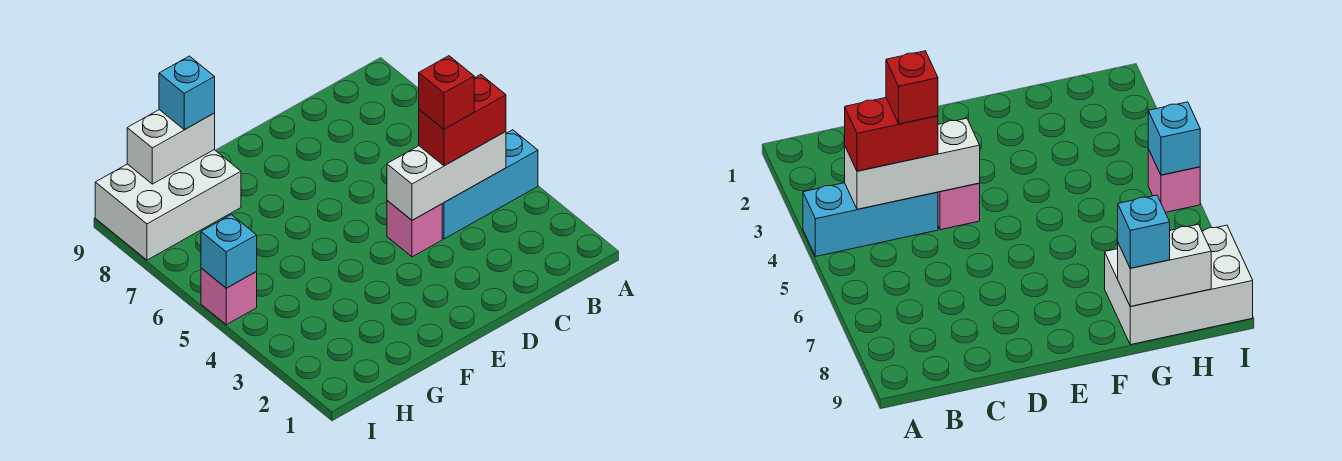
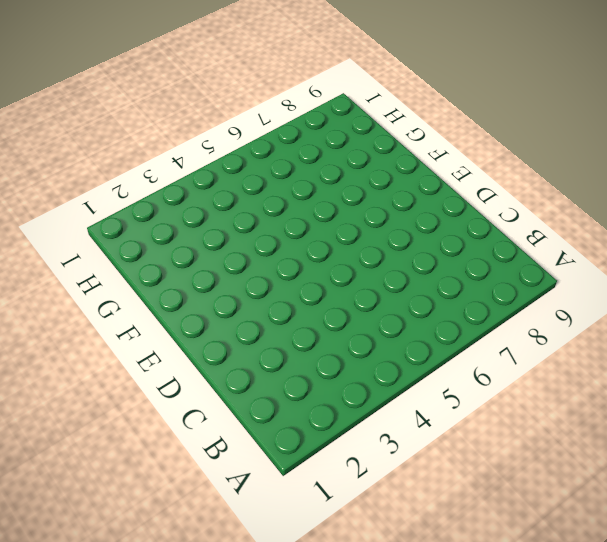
none -> cyan 1x3 brick [442,130,538,239]
none -> pink 1x1 brick [387,200,442,257]

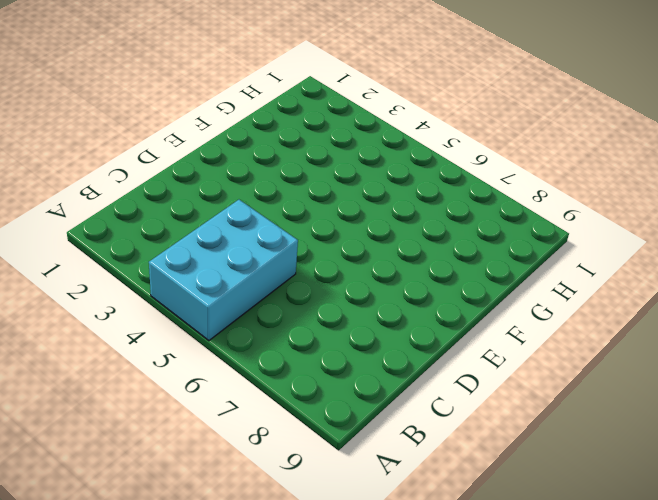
cyan 2x3 brick [149,200,298,341] -> cyan 1x3 brick [442,130,538,239]
none -> pink 1x1 brick [387,200,442,257]
none -> white 2x3 brick [95,150,241,260]

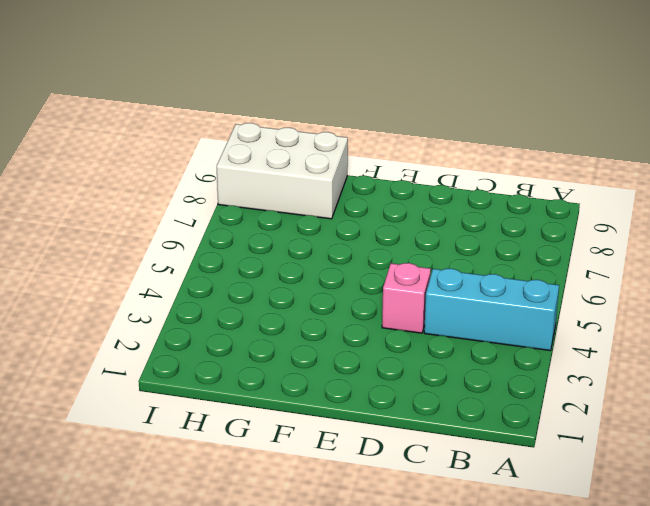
none -> pink 1x1 brick [201,268,257,325]
none -> white 1x3 brick [387,132,506,220]

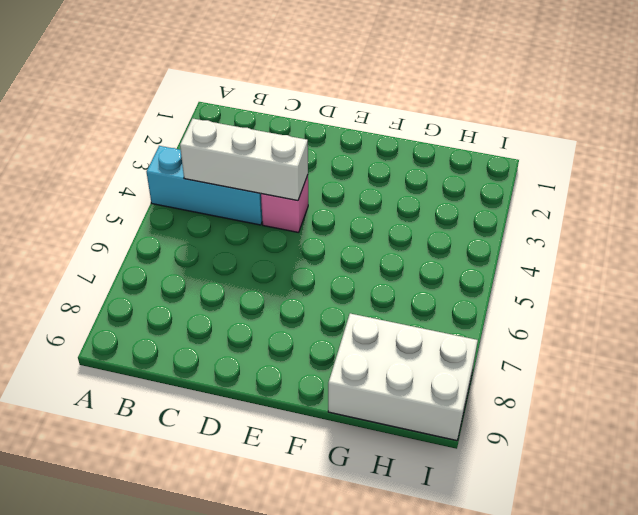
none -> pink 1x1 brick [201,268,257,325]
none -> white 1x2 brick [127,110,215,184]

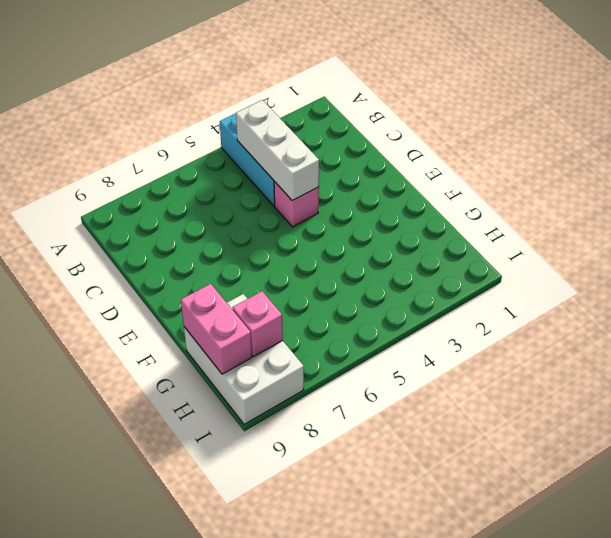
pink 1x2 brick [181,284,252,374] -> white 1x2 brick [127,110,215,184]
pink 1x1 brick [232,291,283,357] -> pink 1x1 brick moved to [201,268,257,325]
none -> cyan 1x1 brick [201,215,257,288]
none -> red 1x2 brick [419,75,506,166]

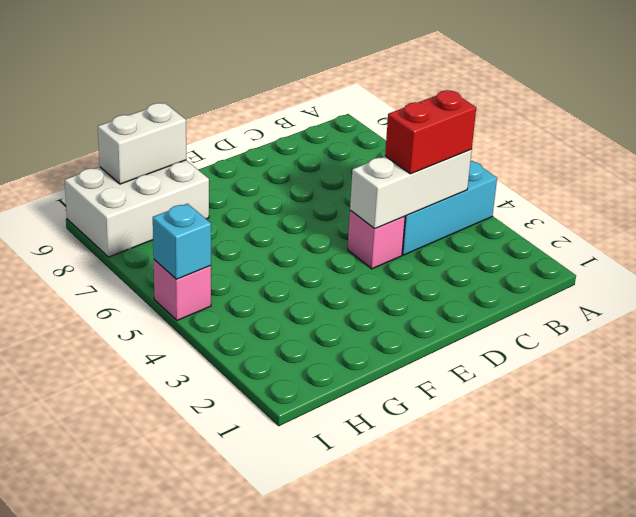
none -> cyan 1x1 brick [159,56,215,130]
none -> red 1x1 brick [419,56,474,129]

